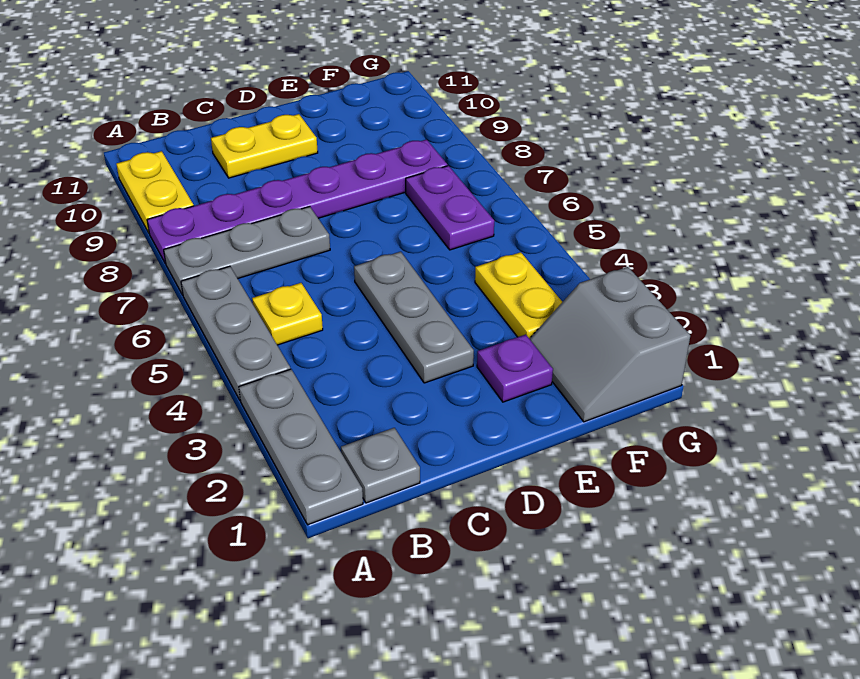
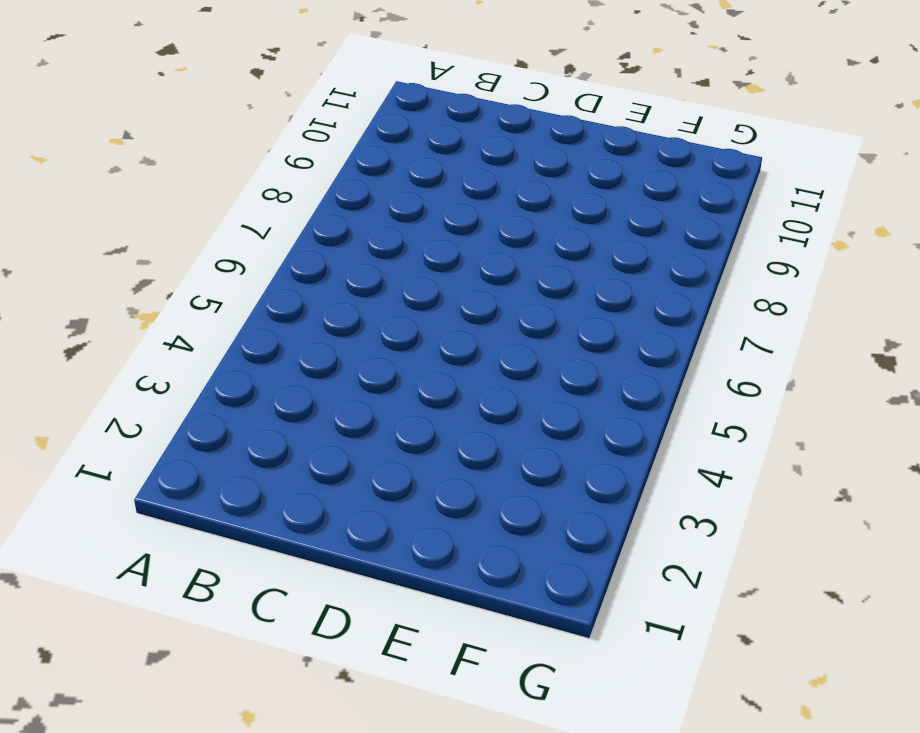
none -> grey 1x3 plate [239,369,363,525]
none -> grey 1x3 plate [181,266,290,401]
none -> grey 1x3 plate [164,207,330,295]

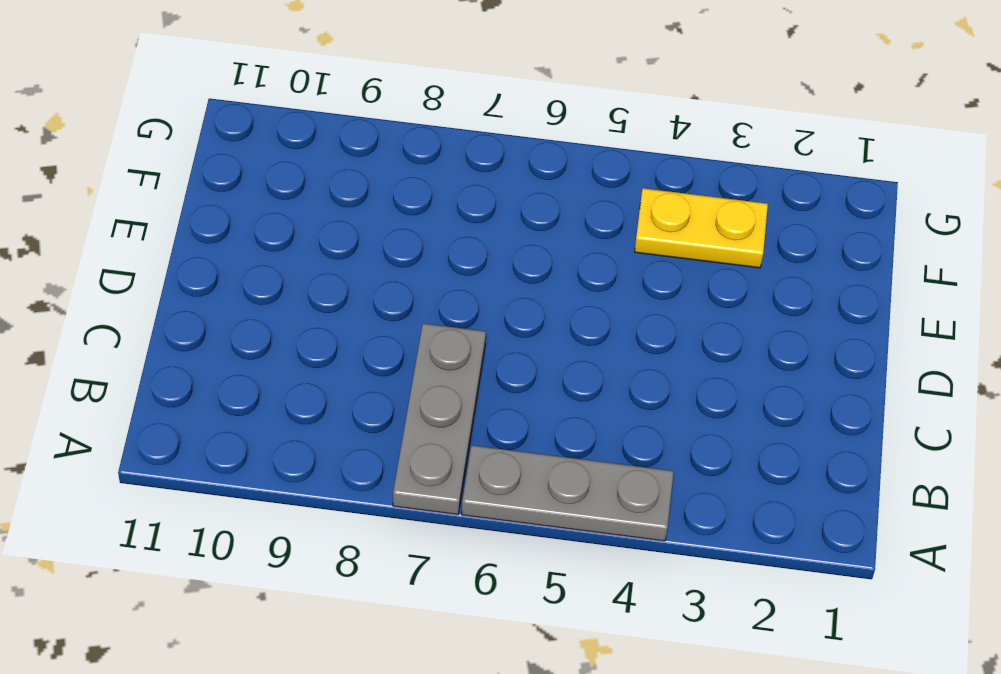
none -> grey 1x3 plate [239,369,363,525]
none -> purple 1x6 plate [147,139,447,264]
none -> yellow 1x2 plate [116,151,194,233]

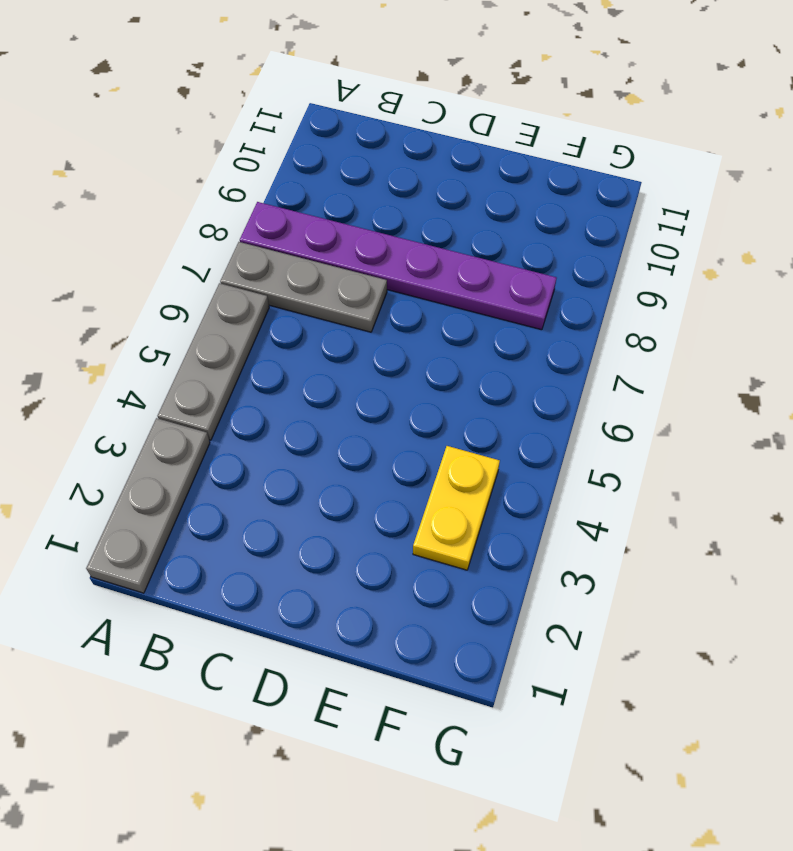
none -> yellow 1x2 plate [116,151,194,233]
none -> grey 1x1 plate [341,428,420,503]
none -> yellow 1x1 plate [252,283,323,345]

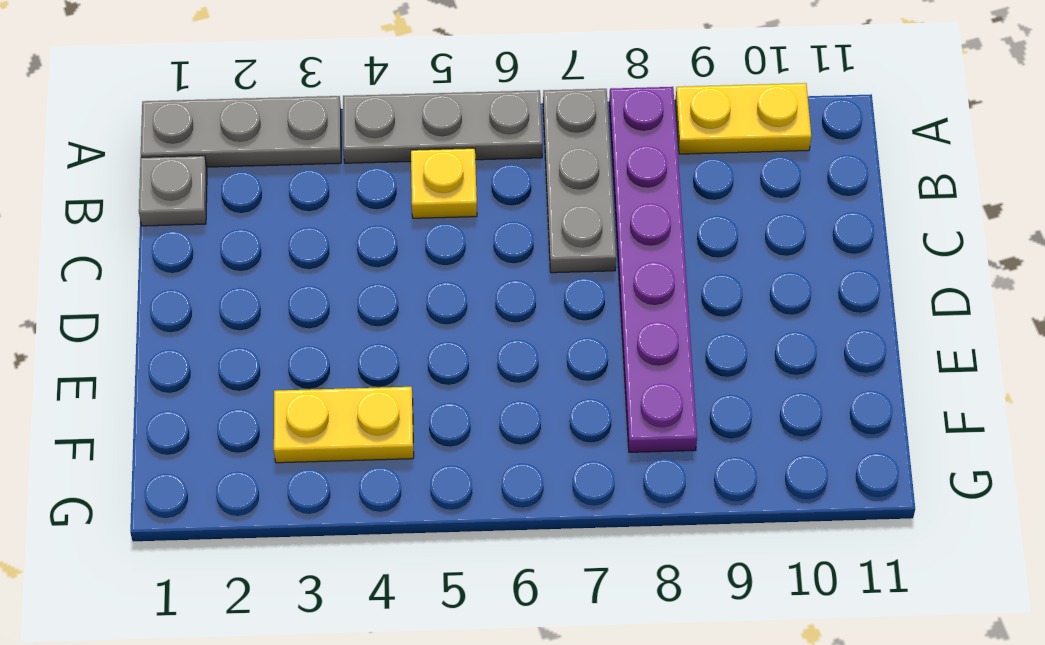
none -> yellow 1x2 plate [211,114,318,178]
none -> grey 1x3 plate [354,252,474,383]
none -> purple 1x1 plate [477,334,553,402]

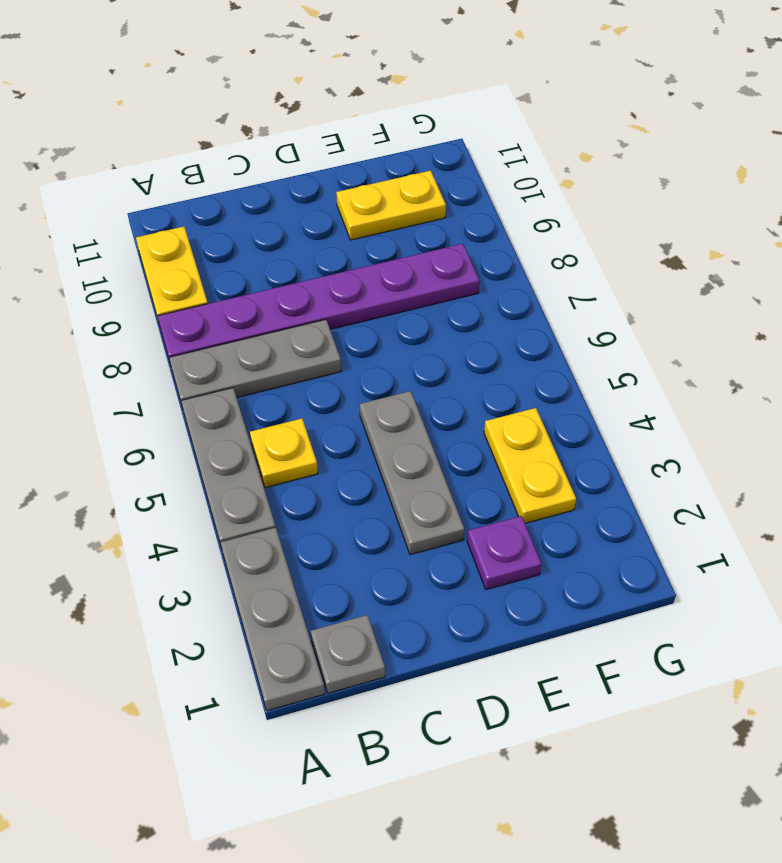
yellow 1x2 plate [336,171,446,240] -> yellow 1x2 plate moved to [211,114,318,178]
none -> grey 2x2 slope [530,267,690,422]
none -> purple 1x2 plate [406,166,494,250]

